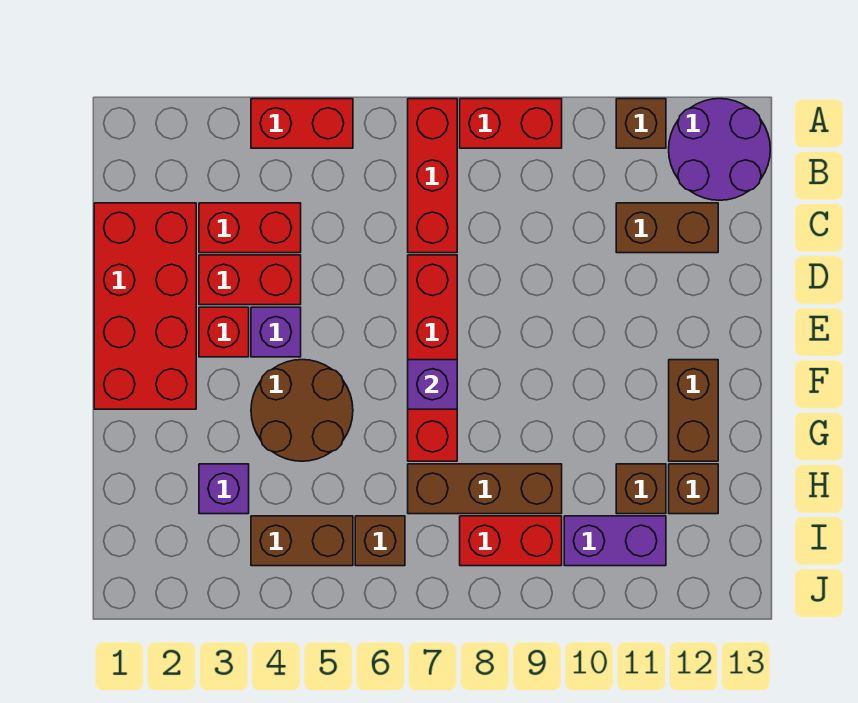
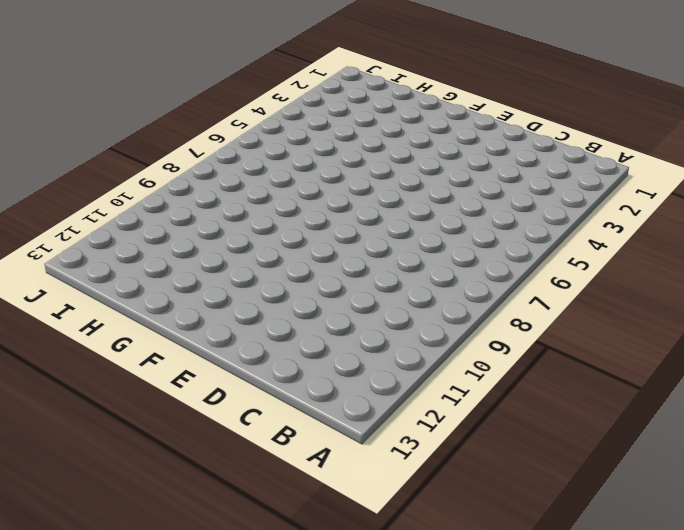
none -> red 1x2 brick [251,99,353,148]
none -> red 1x3 brick [408,99,457,253]
none -> red 1x2 brick [460,99,562,148]

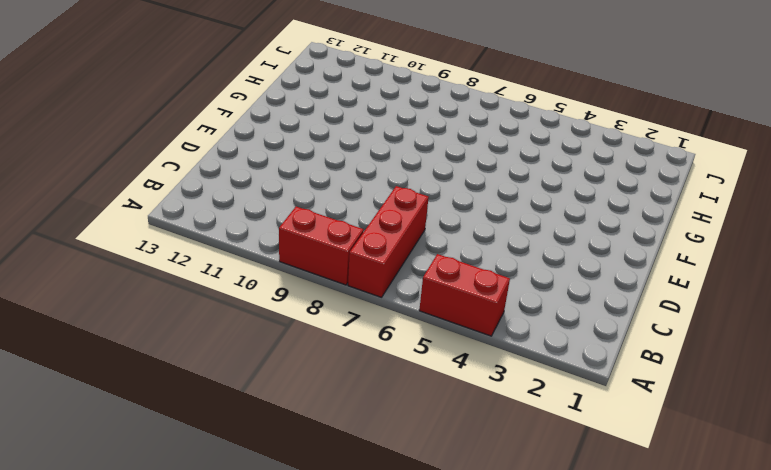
none -> brown 1x1 brick [616,99,666,148]
none -> purple 2x2 round brick [669,99,770,200]
none -> red 2x4 brick [94,203,196,409]

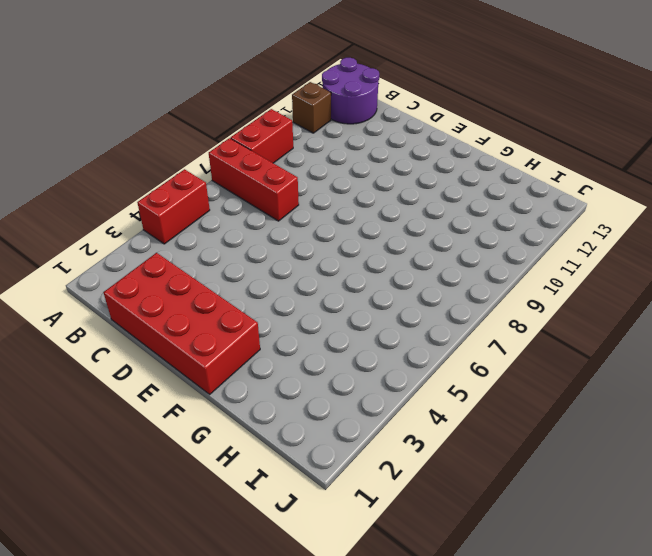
none -> red 1x2 brick [199,203,301,253]
none -> brown 1x2 brick [616,203,718,253]
none -> red 1x2 brick [199,255,301,305]

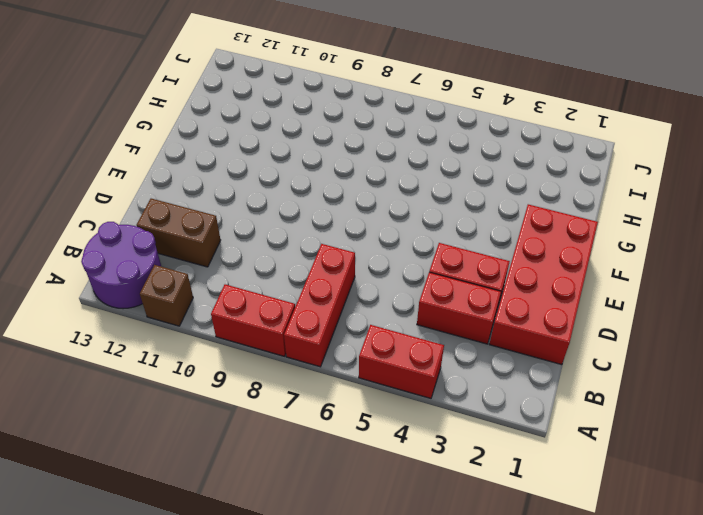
none -> red 1x4 brick [408,255,457,461]
none -> red 1x1 brick [199,307,249,357]
none -> purple 1x1 brick [251,307,301,357]

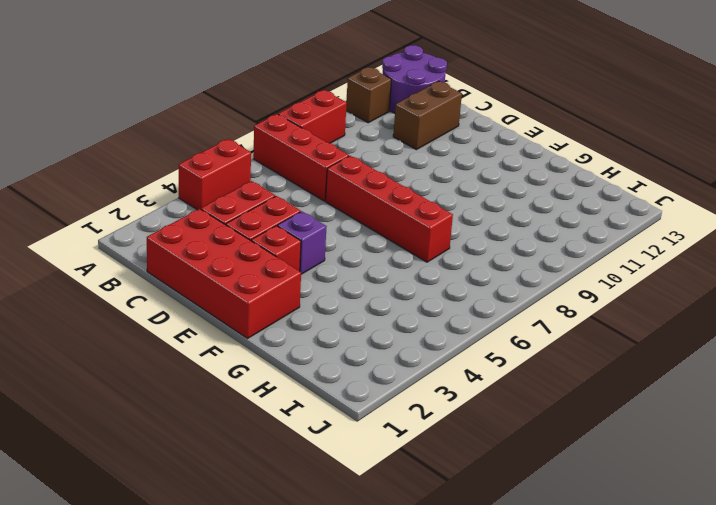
none -> brown 2x2 round brick [251,360,353,461]
none -> brown 1x2 brick [669,360,718,461]
none -> purple 1x1 brick [199,464,249,514]

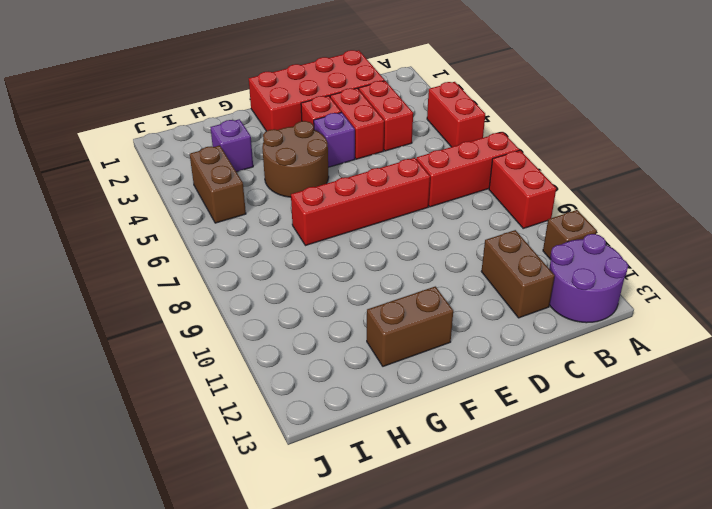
none -> brown 1x3 brick [408,464,562,514]
none -> brown 1x1 brick [616,464,666,514]
none -> brown 1x1 brick [669,464,718,514]

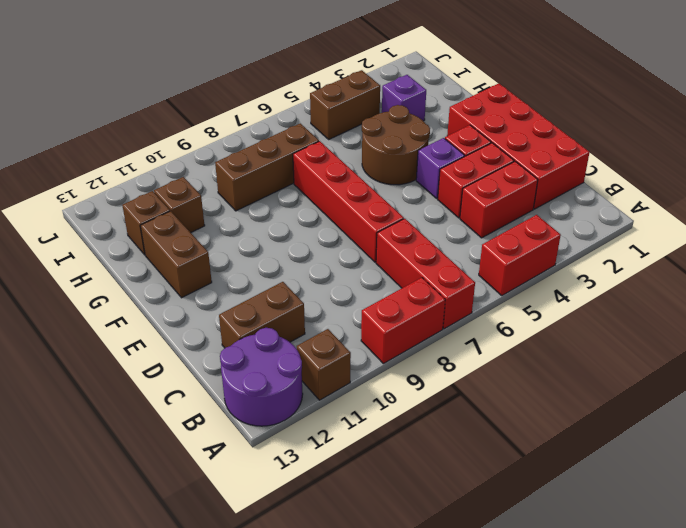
none -> brown 1x1 brick [355,516,405,566]
none -> red 1x2 brick [460,516,562,566]
none -> purple 1x2 brick [564,516,666,566]

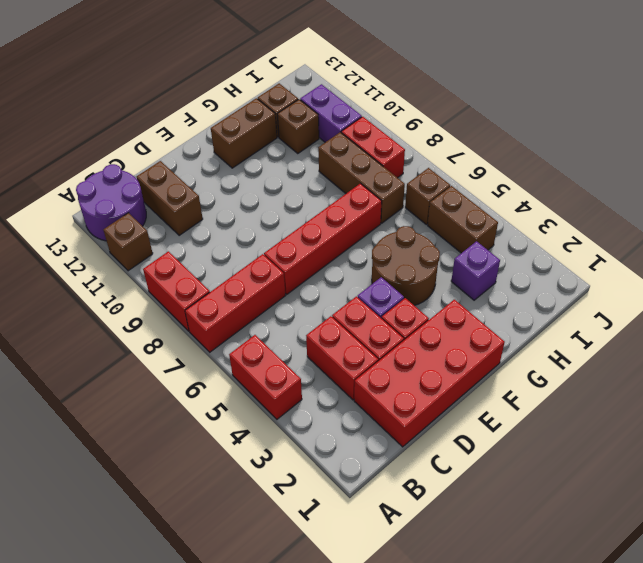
none -> purple 1x1 brick [408,360,457,409]

